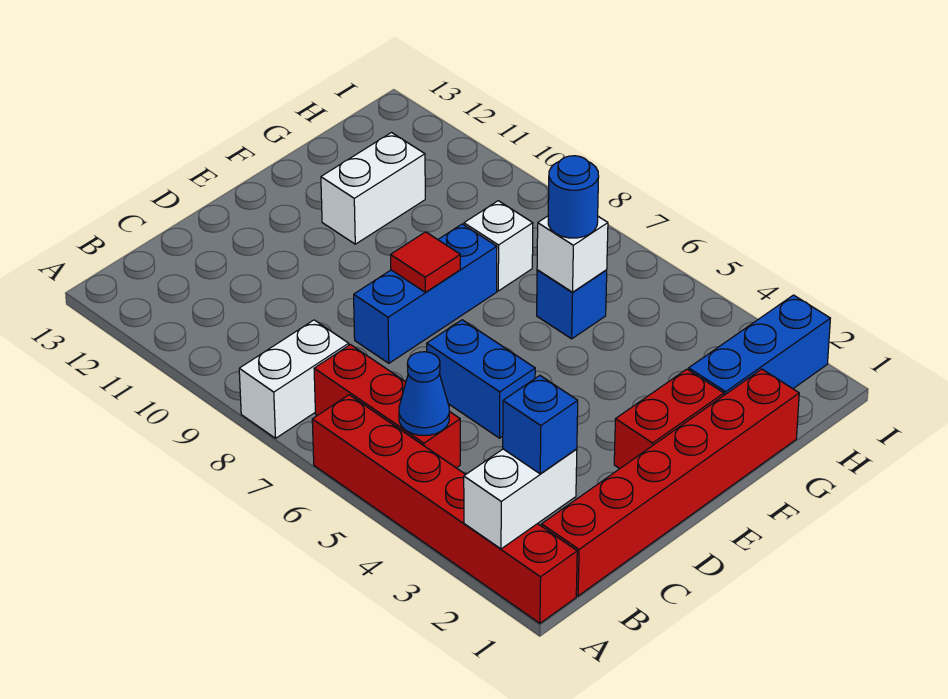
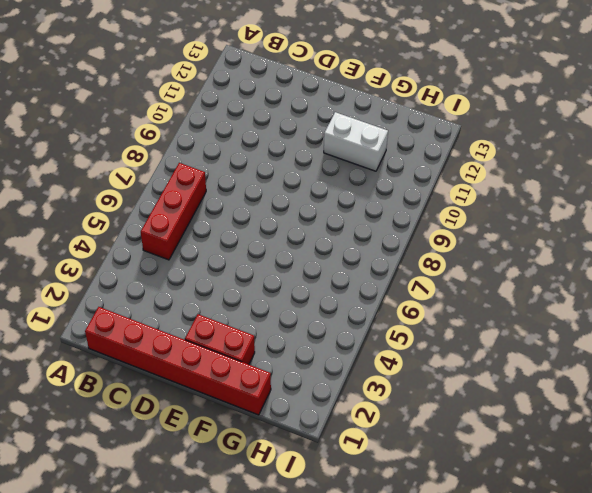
none -> red 1x6 brick [312,395,577,623]
none -> white 1x2 brick [239,320,349,438]
none -> blue 1x2 brick [427,320,535,438]

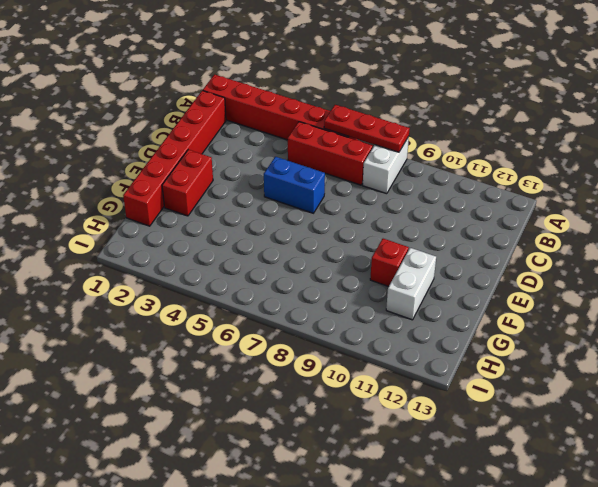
red 1x3 plate [324,105,410,152] -> none
red 1x1 brick [370,239,409,287] -> none
none -> blue 1x3 brick [354,224,497,363]
none -> blue 1x3 brick [689,295,830,395]
none -> blue 1x1 brick [537,270,607,339]

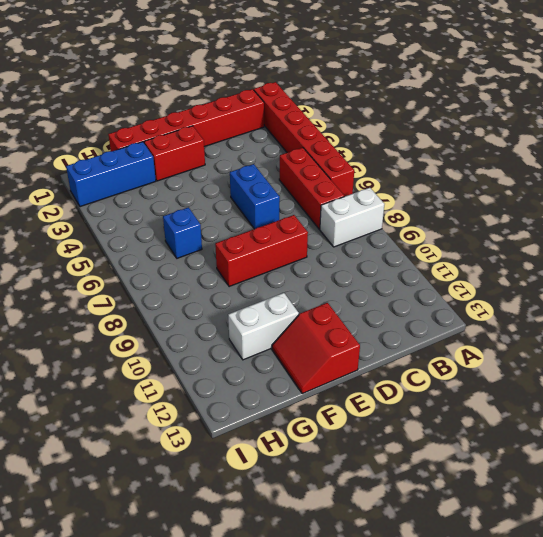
red 1x3 brick [215,215,308,287] -> blue 1x3 brick [354,224,497,363]
red 2x2 slope [272,303,360,394] -> none
none -> white 1x1 brick [464,201,533,291]
none -> white 1x2 brick [464,449,577,549]
none -> blue 1x1 cone [399,352,449,435]

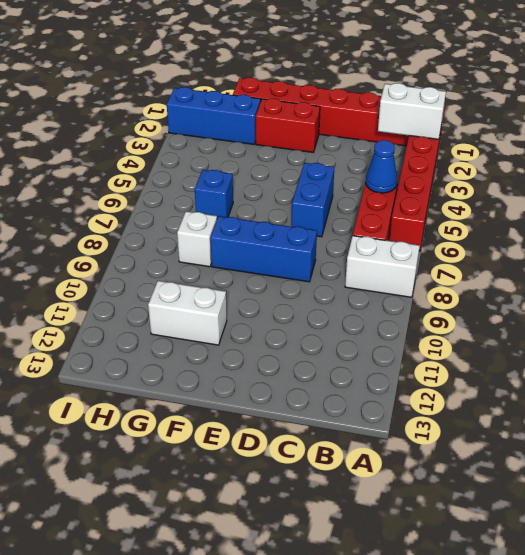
none -> red 1x1 tile [391,232,460,292]
none -> white 1x1 brick [537,216,608,292]
none -> blue 1x1 brick [503,376,578,474]

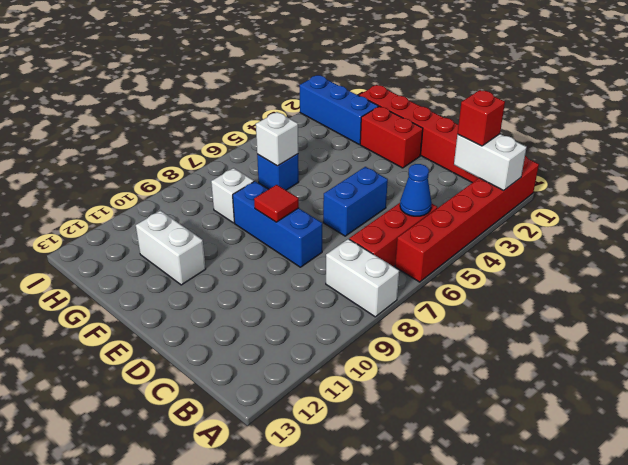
red 1x1 brick [458,90,505,146] -> blue 1x1 brick [503,376,578,474]
none -> blue 1x1 round brick [548,156,599,238]

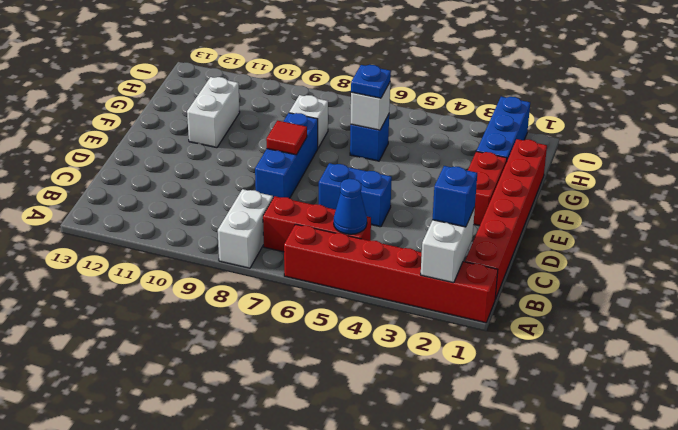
blue 1x1 plate [351,65,391,98] -> blue 1x1 round brick [548,156,599,238]

